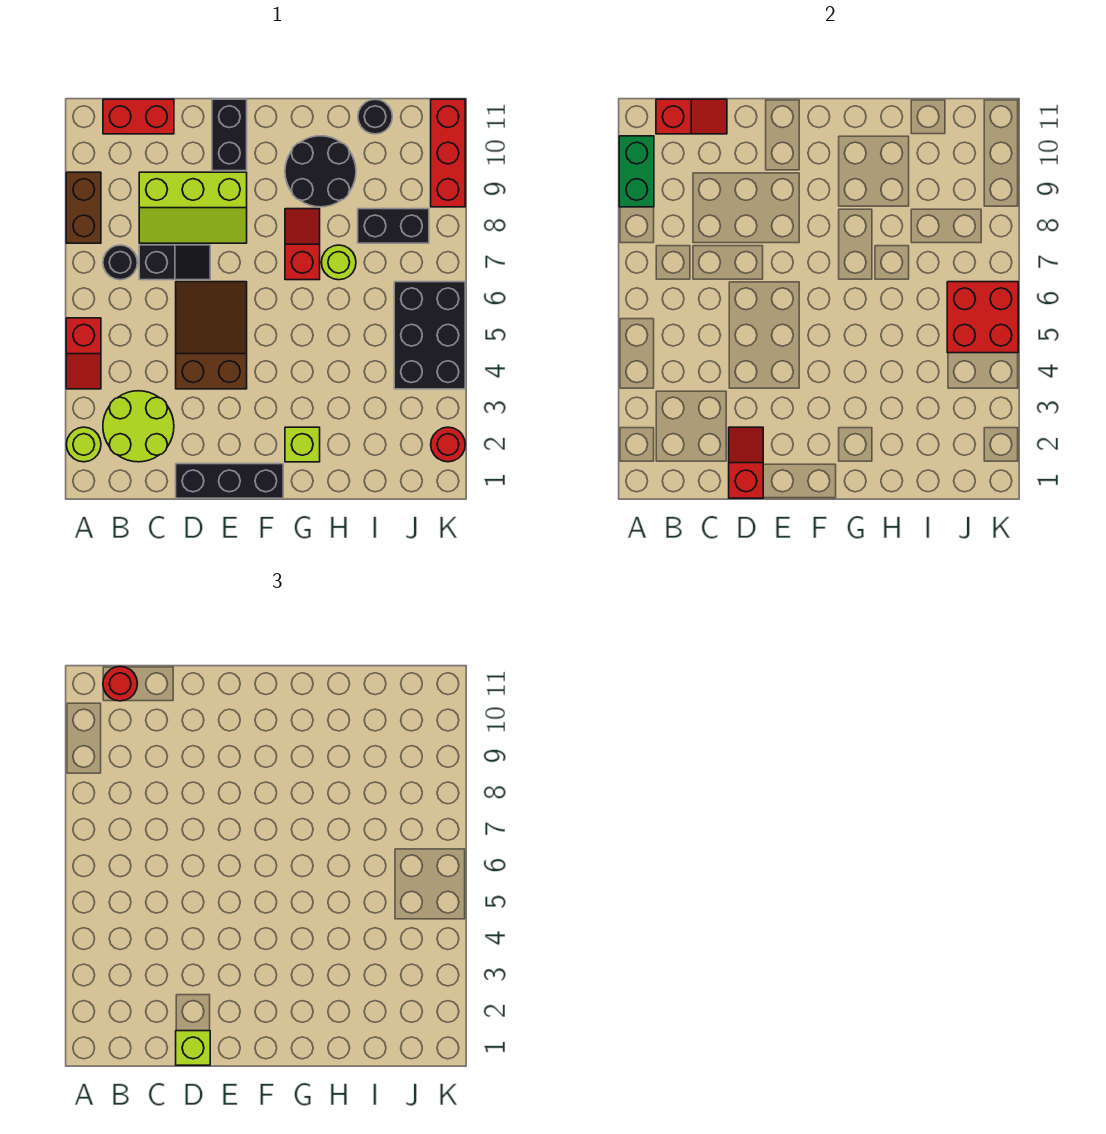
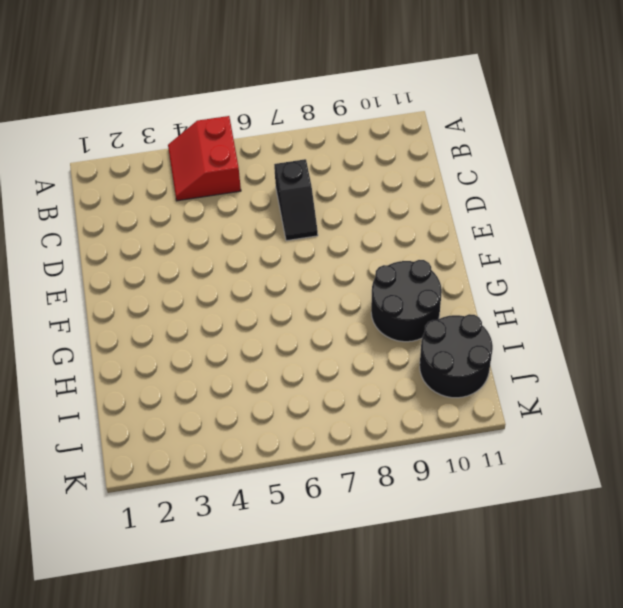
red 2x2 slope [168,116,241,201] -> red 1x2 slope [66,318,101,389]
black 2x2 round brick [420,314,493,398] -> black 1x1 round brick [358,99,392,134]
none -> lime 1x1 round brick [66,427,101,462]
none -> brown 1x2 brick [66,172,101,243]
none -> lime 2x2 round brick [103,391,174,462]

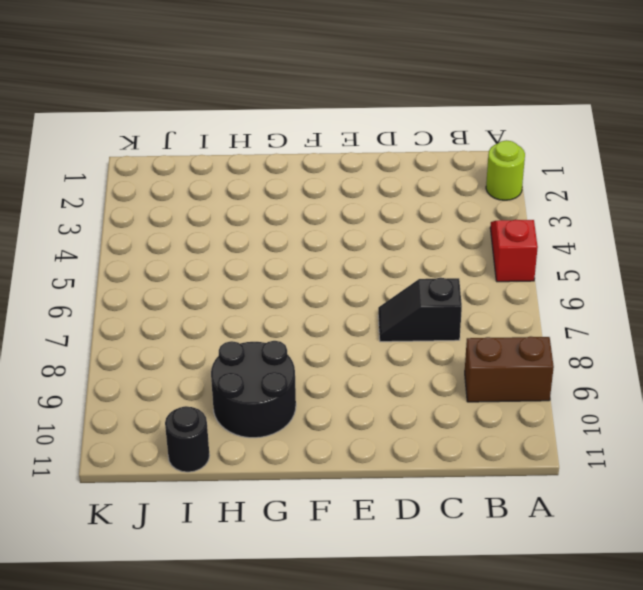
brown 1x2 brick [465,337,554,402] -> brown 1x2 brick turned to [66,172,101,243]
none -> lime 2x2 round brick [103,391,174,462]
none -> black 1x1 round brick [103,245,137,280]
none -> red 1x2 brick [103,99,174,134]

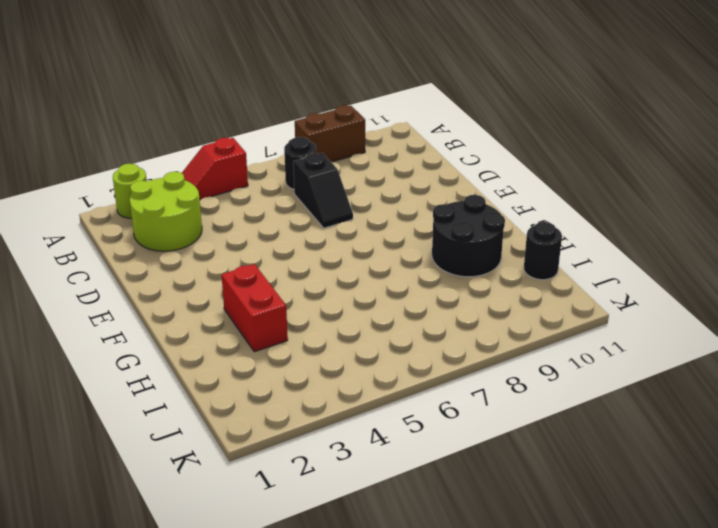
red 1x2 brick [222,264,288,352] -> red 1x2 brick moved to [103,99,174,134]
none -> lime 2x3 slope [139,172,247,243]
none -> black 1x3 brick [176,464,283,498]
none -> brown 2x3 slope [176,282,247,389]

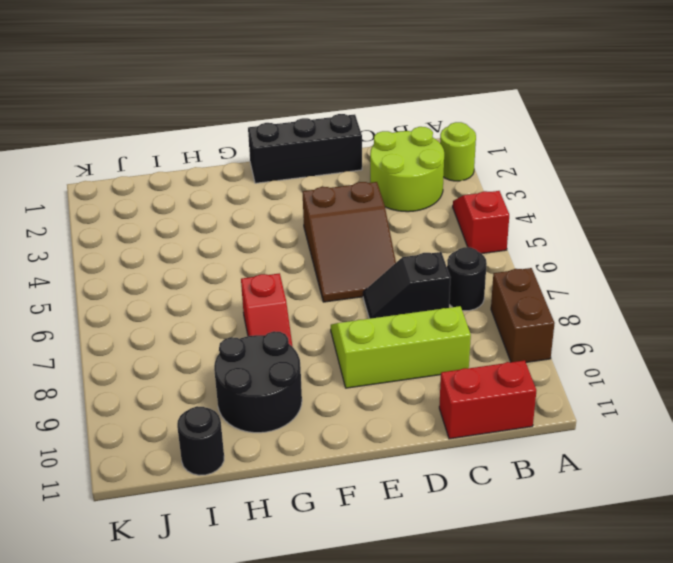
none -> black 1x2 brick [212,99,247,171]
none -> lime 1x1 brick [285,427,320,462]
none -> lime 1x1 round brick [321,245,356,280]

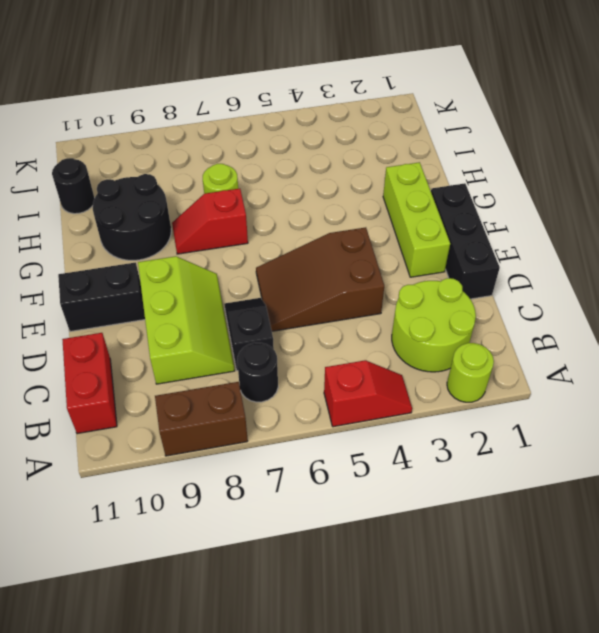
lime 1x3 brick [383,162,450,277] -> lime 1x1 brick [285,427,320,462]
none -> black 1x2 brick [358,209,429,243]
none -> black 2x3 brick [394,282,465,389]
none -> red 1x1 round brick [431,427,465,462]

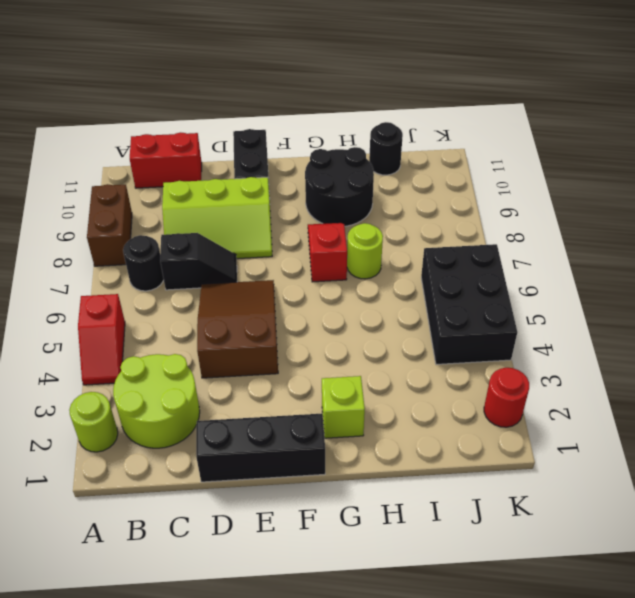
none -> black 1x2 brick [358,209,429,243]
none -> red 1x3 brick [431,99,465,207]
none -> green 1x2 brick [619,136,654,207]

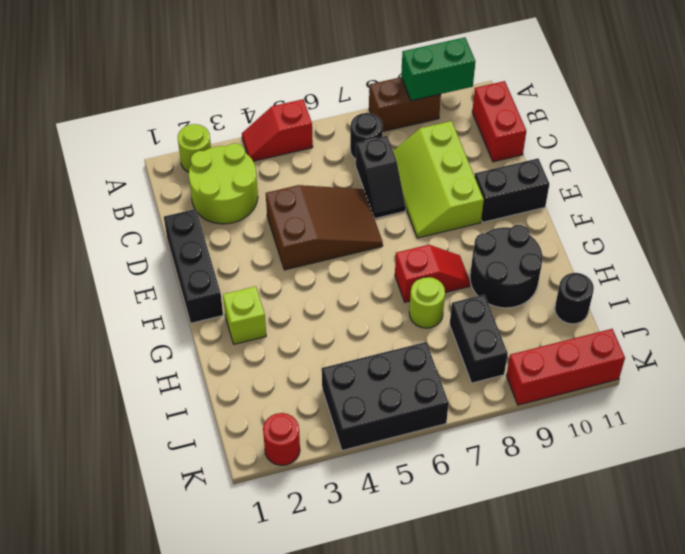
none -> red 1x2 slope [656,99,727,134]
none -> red 1x2 slope [729,427,763,498]
none -> red 2x2 brick [947,282,1018,353]

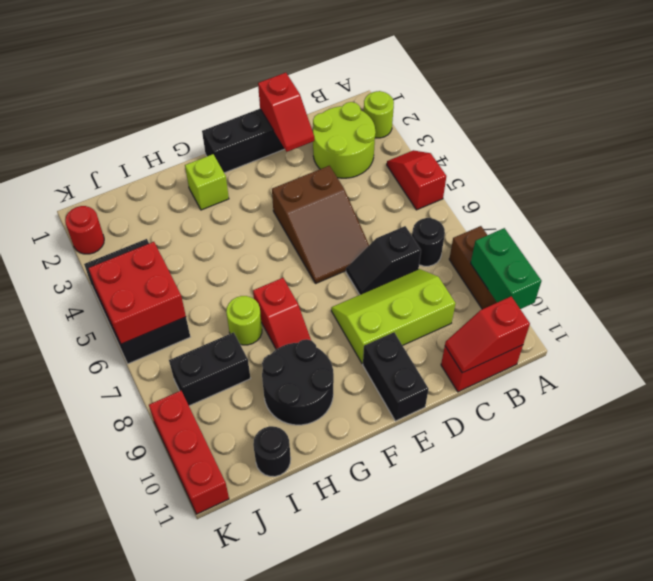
none -> red 1x1 round brick [103,666,138,701]
none -> lime 1x1 brick [176,1031,210,1065]

